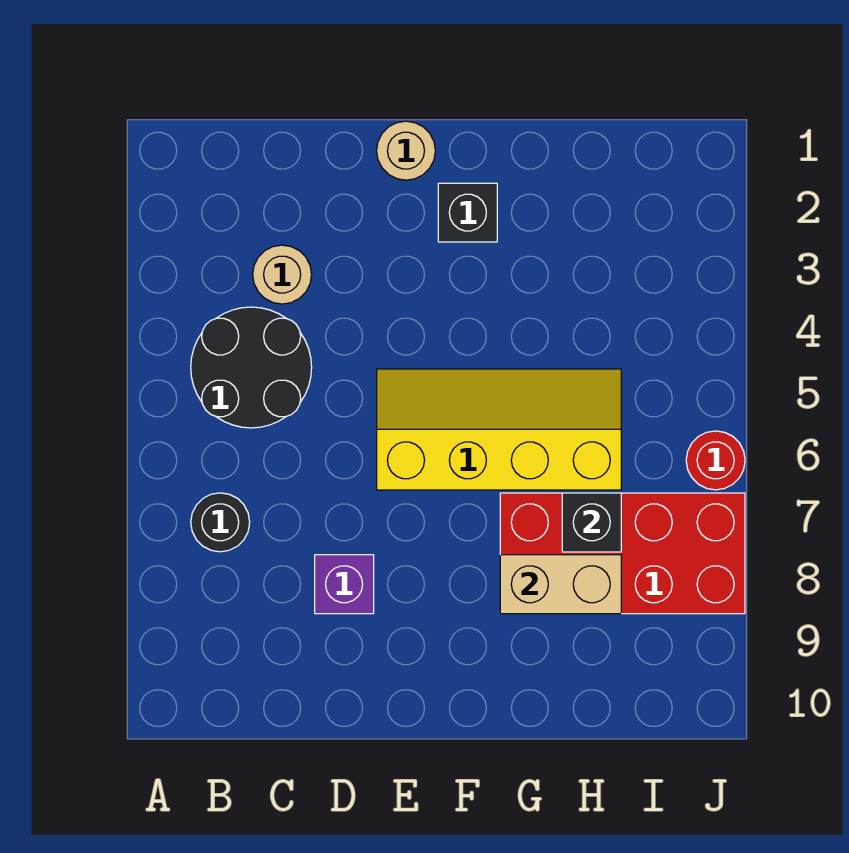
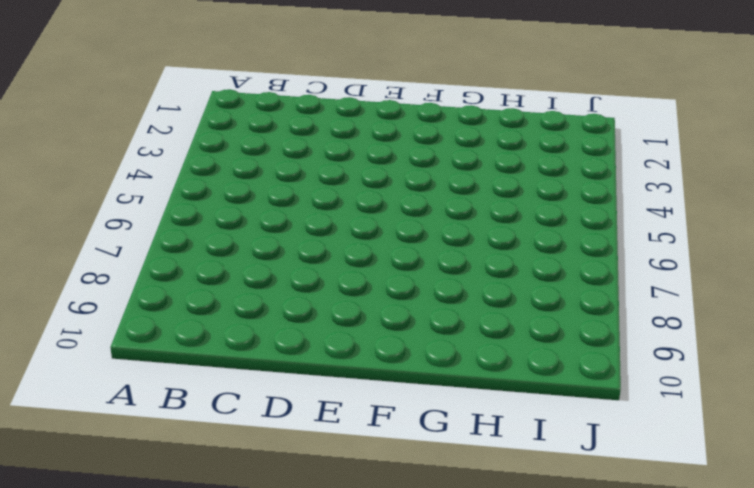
none -> black 2x2 round brick [191,307,312,428]
none -> black 1x1 round brick [191,493,250,552]

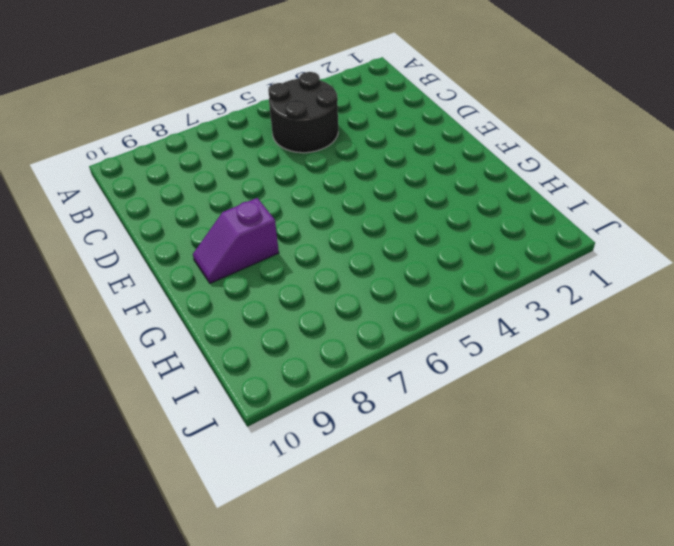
purple 1x2 slope [193,198,279,283] -> none
none -> black 1x1 round brick [191,493,250,552]
none -> tan 1x1 round brick [253,245,312,304]

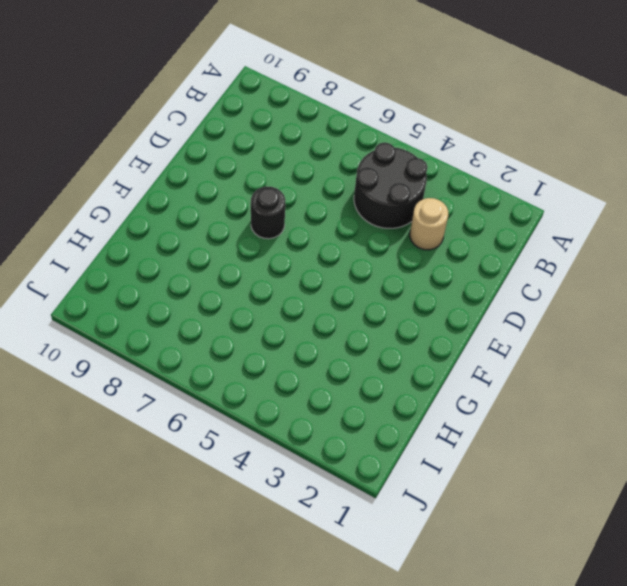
black 1x1 round brick [251,186,285,239] -> black 1x1 round brick moved to [191,493,250,552]
none -> purple 1x1 brick [315,555,374,614]
none -> tan 1x1 round brick [377,121,435,180]

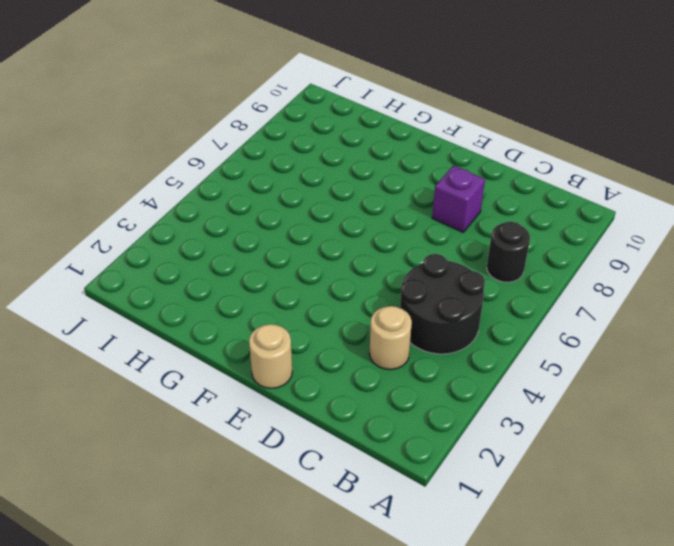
none -> yellow 2x4 slope [377,369,621,490]
none -> black 1x1 brick [438,183,497,242]

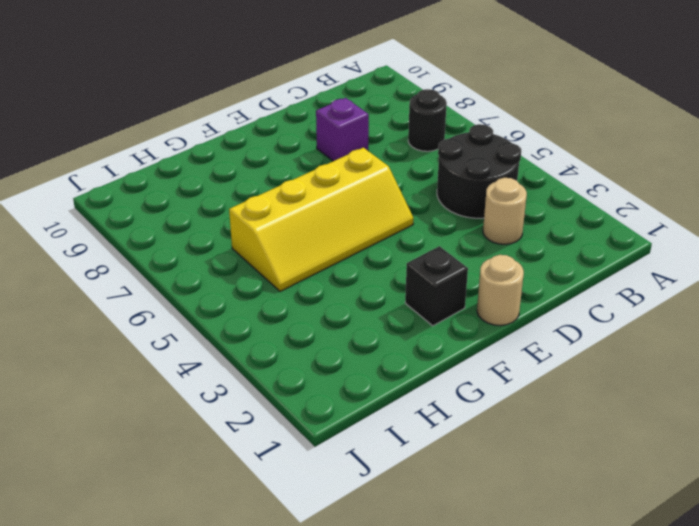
none -> red 2x4 brick [500,493,745,614]
none -> red 1x1 round brick [686,431,745,490]

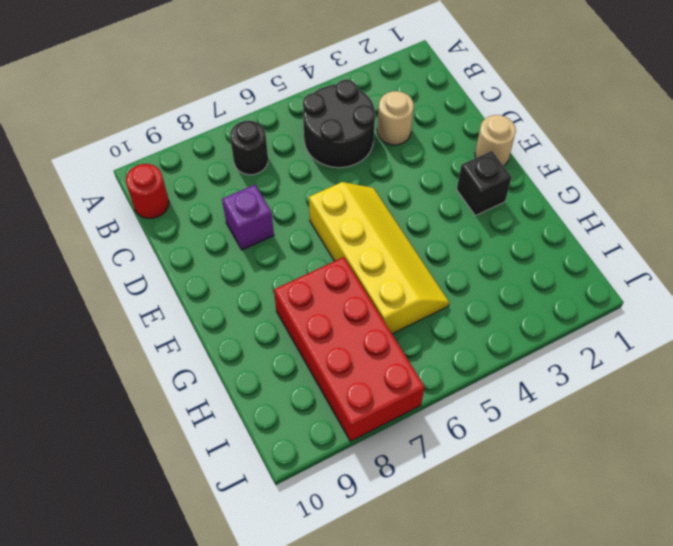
red 1x1 round brick [126,164,169,218] -> red 1x1 round brick moved to [686,431,745,490]
none -> tan 1x2 brick [500,555,621,614]
none -> black 1x1 brick [562,493,621,552]

